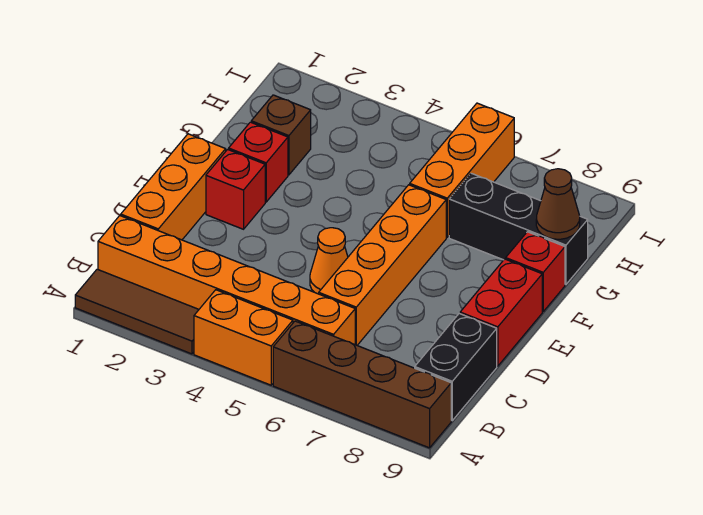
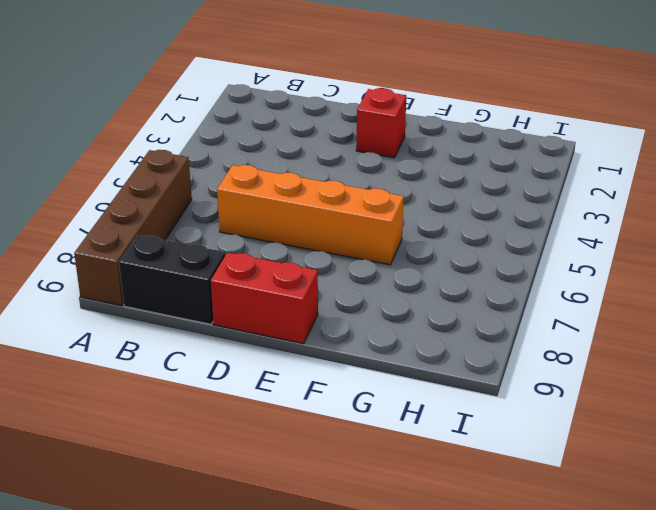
none -> brown 1x3 tile [75,269,199,354]
none -> orange 1x2 brick [194,290,293,385]
none -> orange 1x6 brick [98,216,355,345]

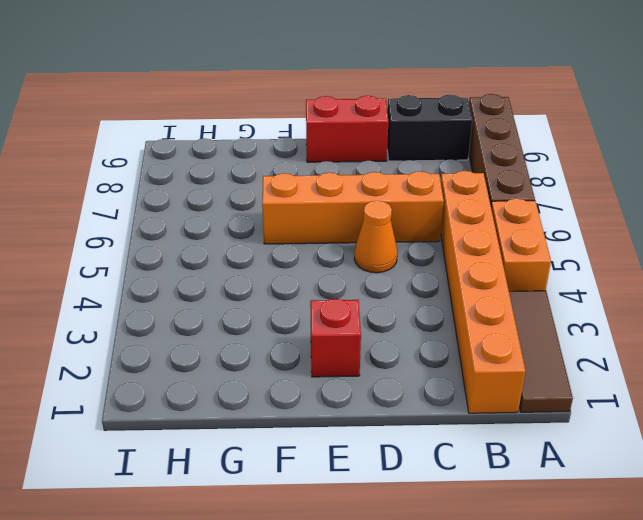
none -> orange 1x3 brick [121,134,226,240]
none -> red 1x1 brick [229,122,288,202]
none -> red 1x1 brick [506,232,565,312]

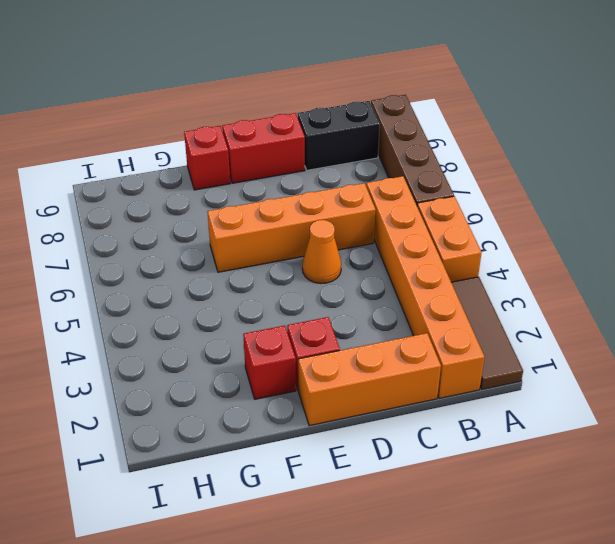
none -> brown 1x1 brick [251,95,311,175]
none -> orange 1x3 brick [410,103,514,237]
none -> black 1x3 brick [449,173,588,284]

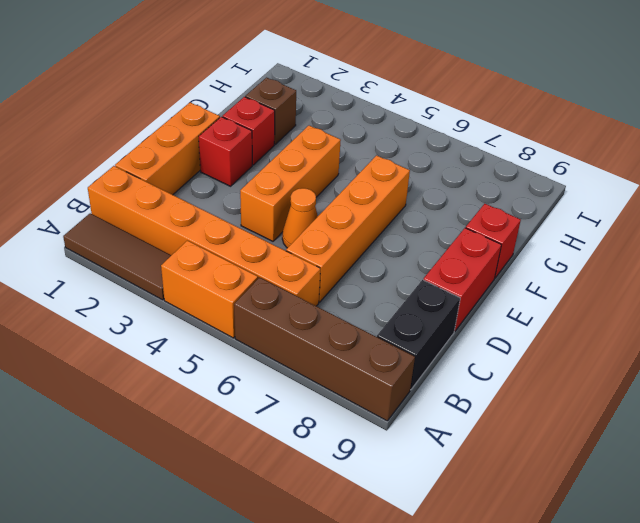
orange 1x3 brick [240,126,341,241] -> orange 1x3 brick moved to [410,103,514,237]
none -> black 1x3 brick [449,173,588,284]
none -> brown 1x1 cone [536,169,580,239]

